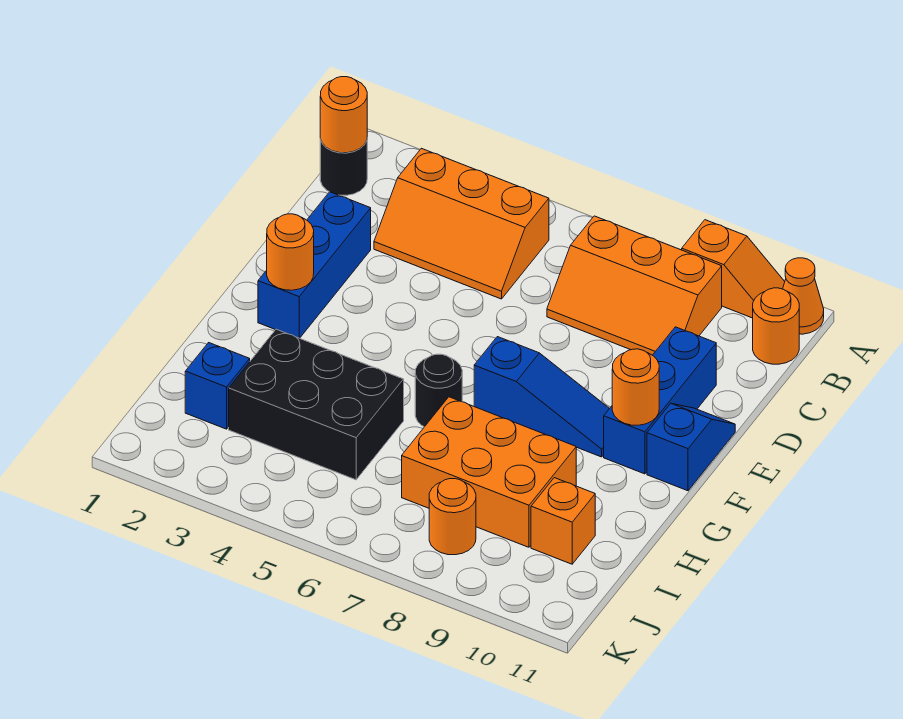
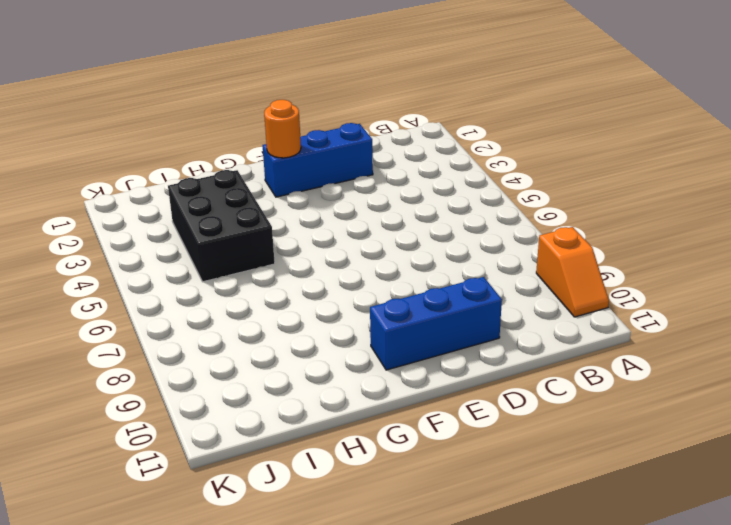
none -> orange 1x1 cone [783,258,824,334]
none -> black 1x1 round brick [320,139,367,195]
none -> orange 2x3 slope [374,148,549,299]

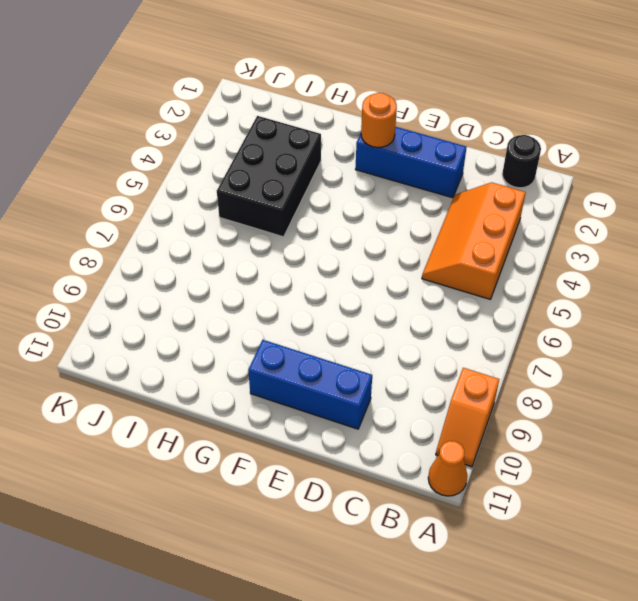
none -> orange 2x3 slope [547,216,722,355]
none -> orange 1x1 round brick [753,288,799,364]
none -> blue 1x2 slope [647,404,735,491]

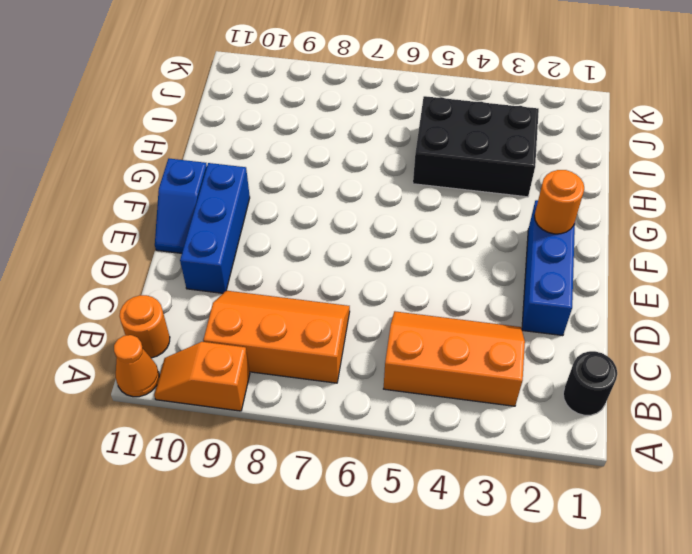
none -> blue 1x3 slope [474,337,609,457]
none -> black 1x1 round brick [415,354,462,427]
none -> orange 2x3 brick [402,397,576,547]

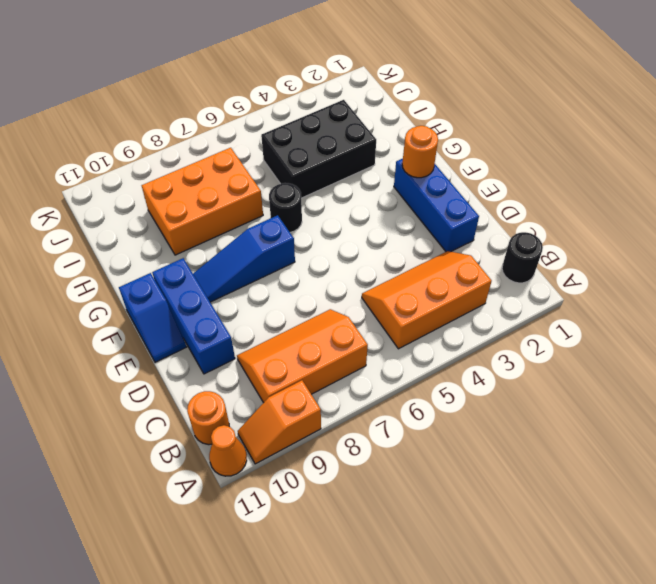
none -> blue 1x1 brick [185,343,250,429]
none -> orange 1x1 brick [531,478,595,564]
none -> orange 1x1 round brick [429,479,476,555]

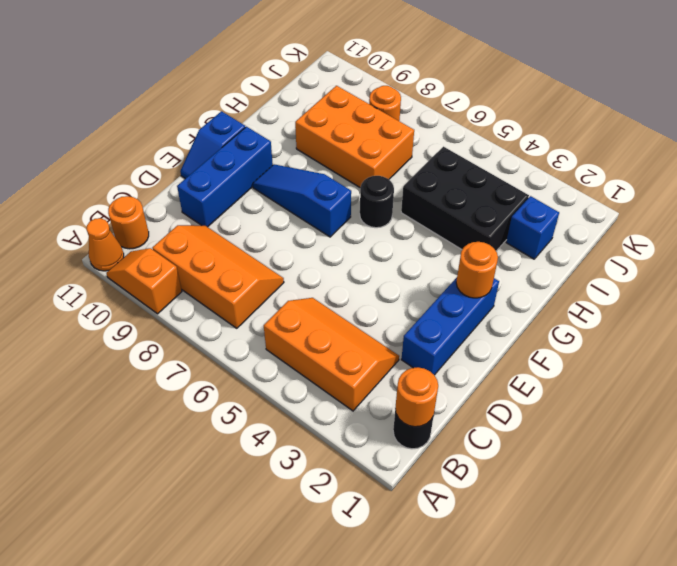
none -> orange 1x1 brick [531,478,595,564]
none -> orange 1x1 round brick [612,349,659,425]

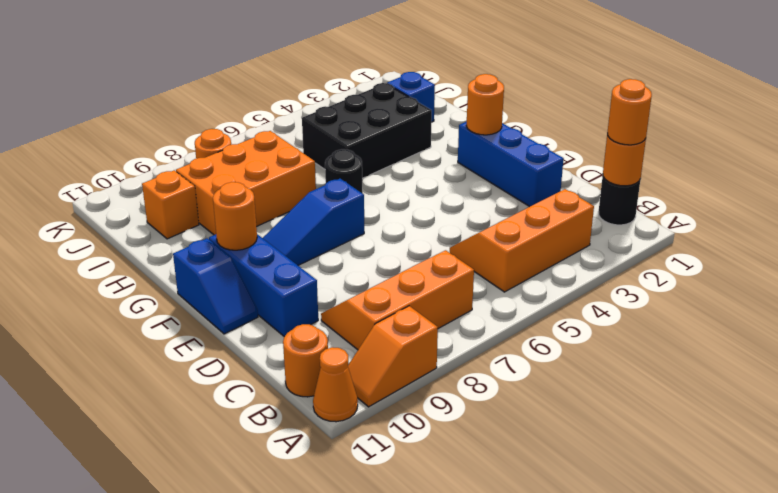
orange 1x1 round brick [607,79,652,145] -> none

